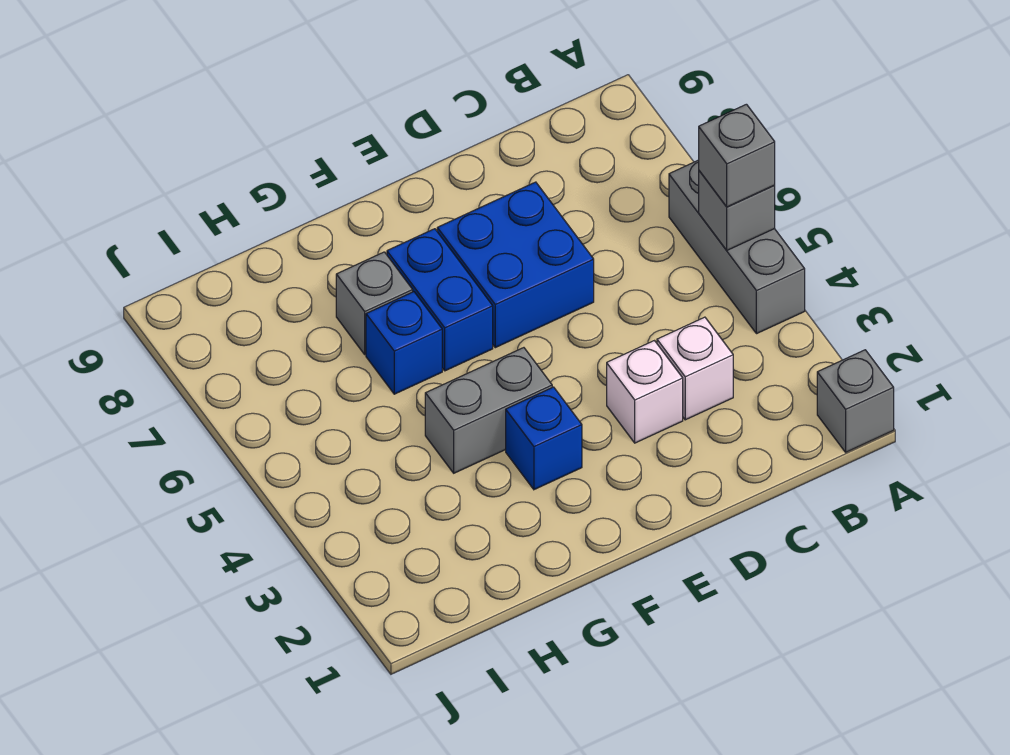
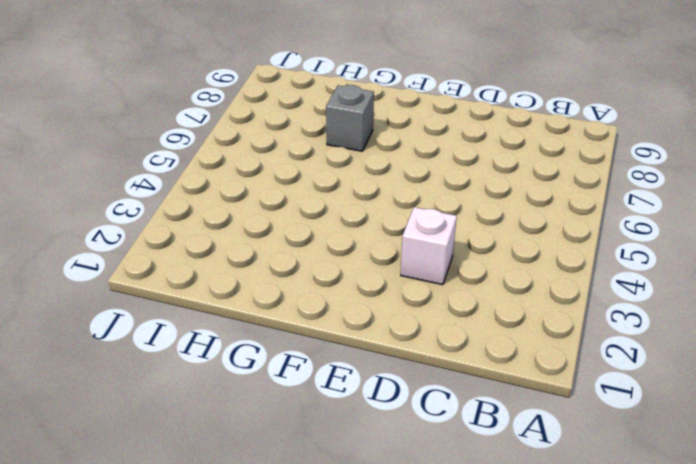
none -> grey 1x1 brick [817,350,894,452]
none -> grey 1x3 brick [669,160,805,334]
none -> white 1x1 brick [657,317,733,420]

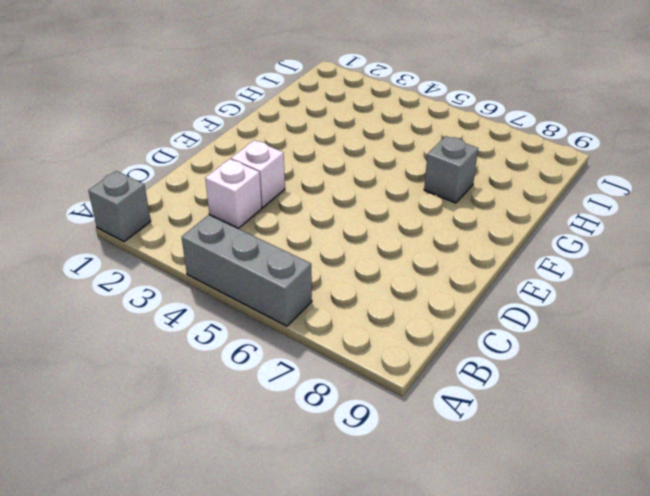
none -> blue 2x2 brick [437,182,594,348]
none -> blue 1x1 brick [506,387,582,490]
none -> grey 1x2 brick [425,348,552,473]

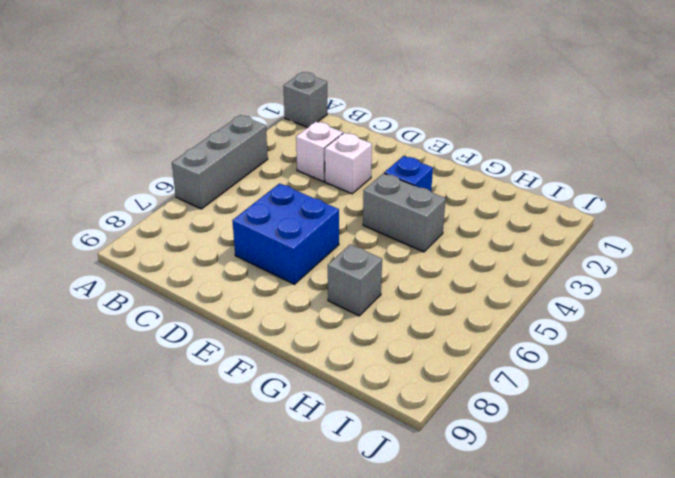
none -> blue 1x2 brick [387,229,493,371]
none -> blue 1x1 brick [366,292,442,394]
none -> grey 1x1 brick [699,171,775,250]

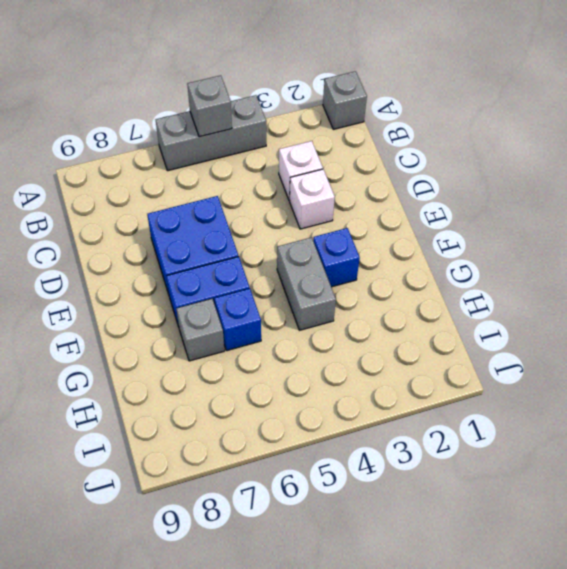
none -> grey 1x1 brick [699,104,775,207]

